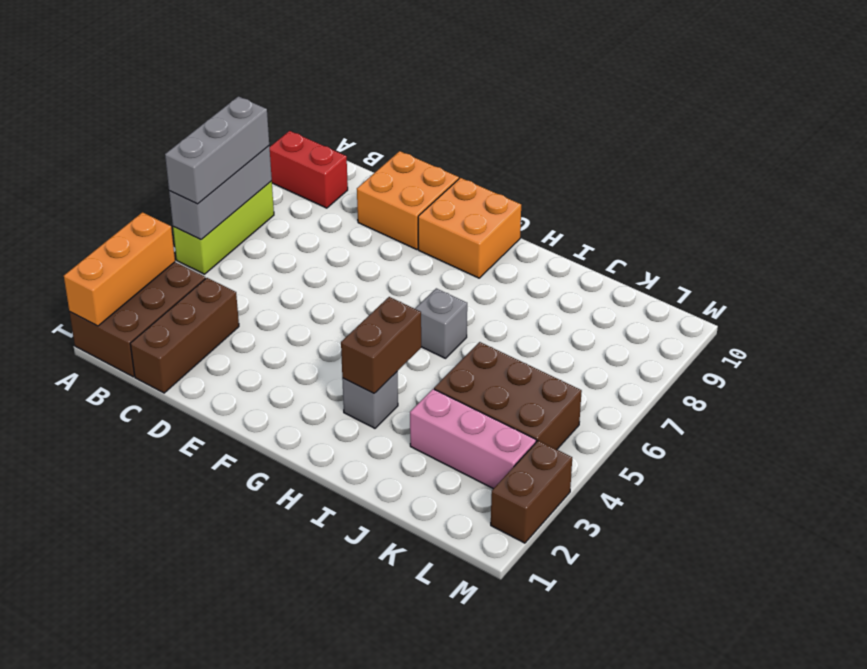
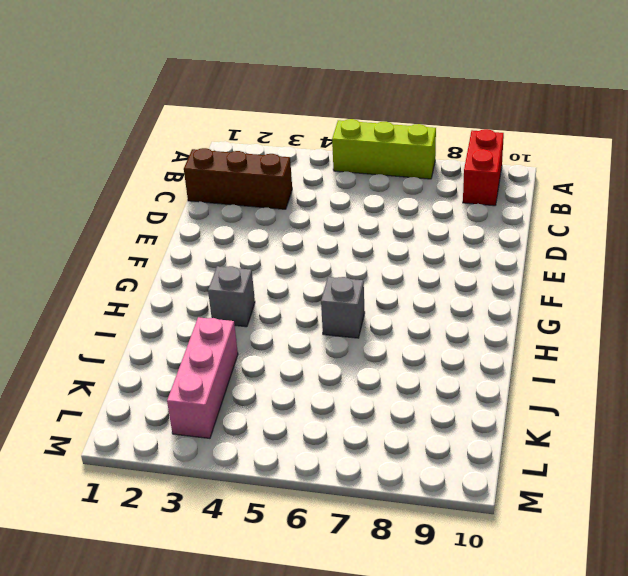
none -> brown 2x3 brick [69,262,206,377]
none -> orange 2x2 brick [357,151,459,250]
none -> orange 2x2 brick [418,178,521,278]

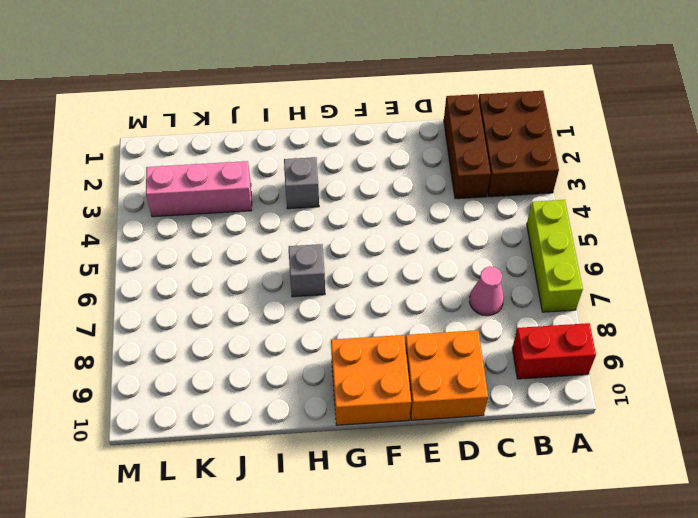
pink 1x1 cone [469,267,504,316] -> none
none -> brown 2x3 brick [434,342,582,449]
none -> brown 1x2 brick [491,441,572,543]
none -> orange 1x3 brick [64,212,175,326]

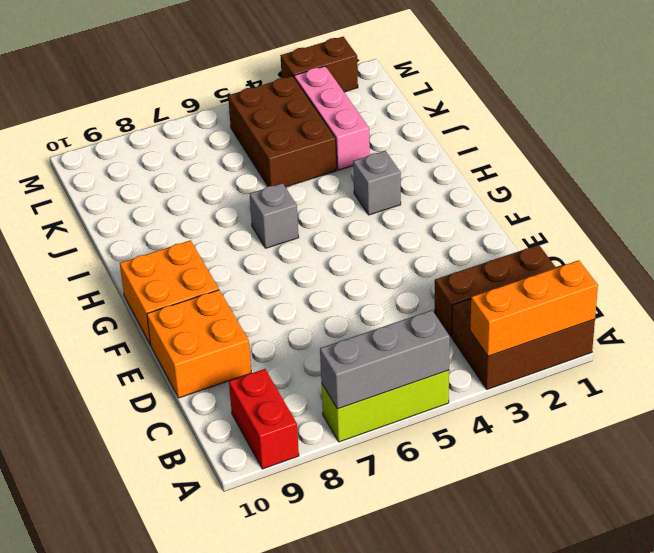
none -> brown 1x2 brick [341,297,421,393]
none -> grey 1x3 brick [165,96,269,204]

